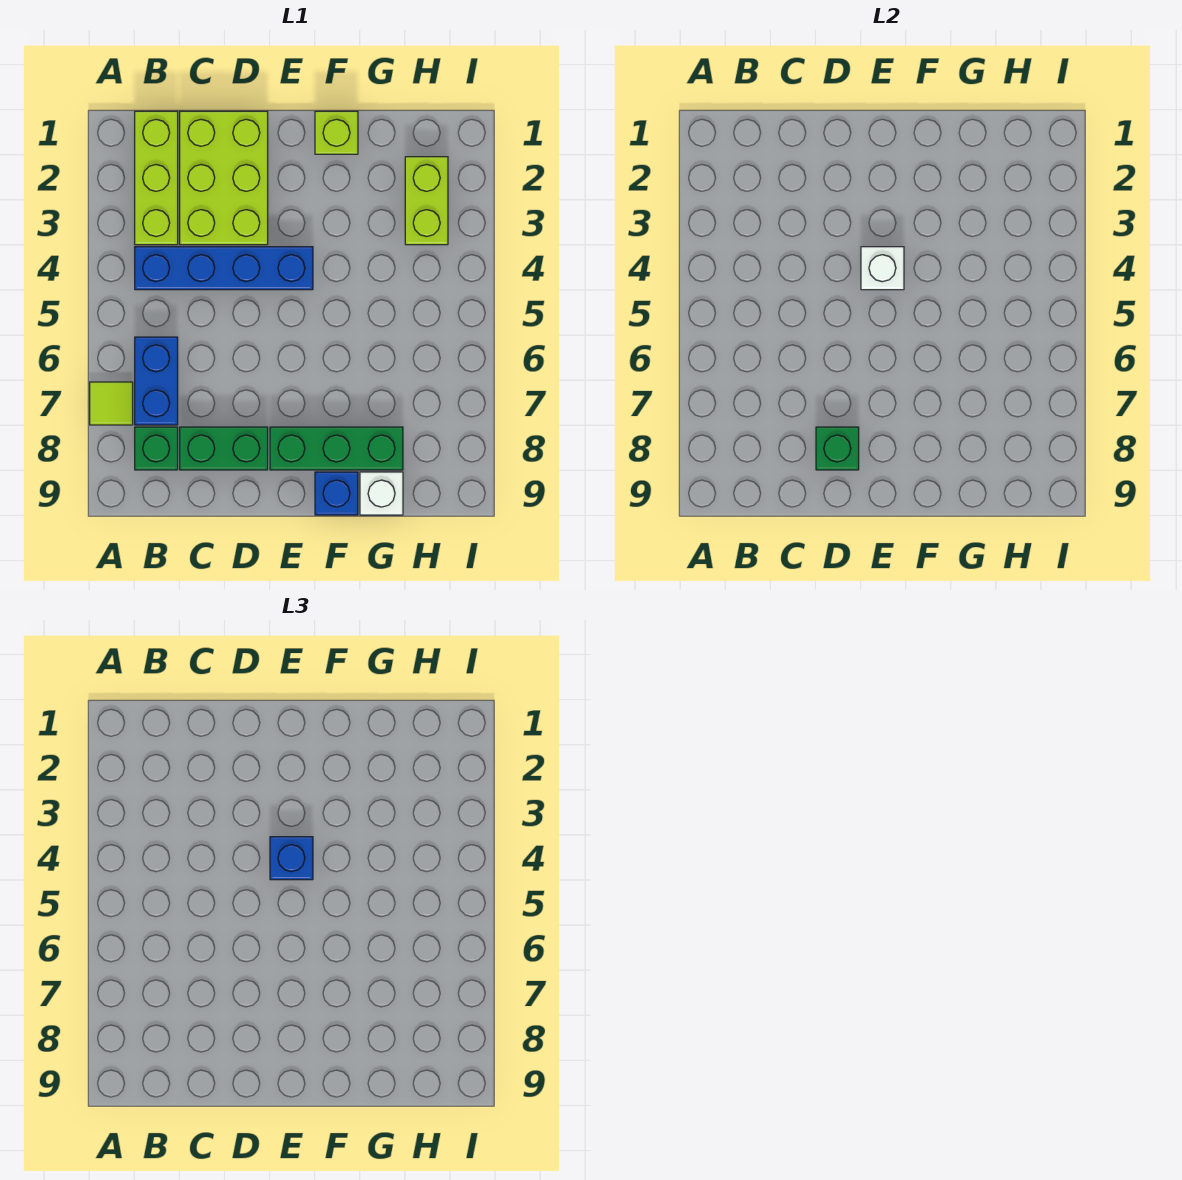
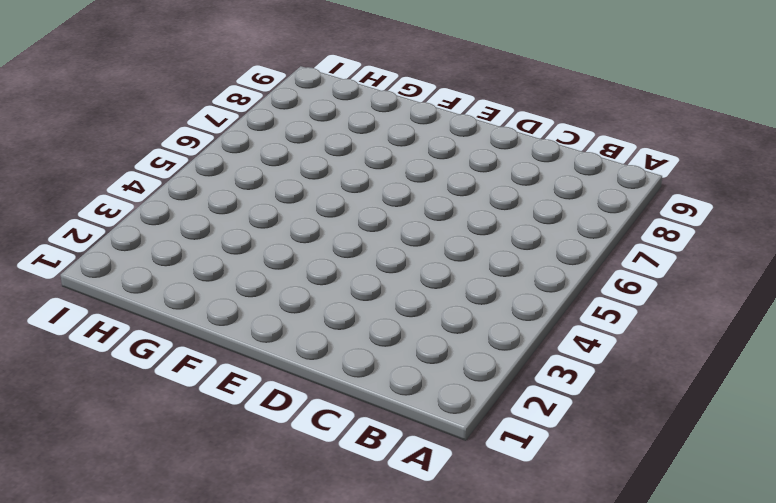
none -> lime 1x1 tile [90,382,133,425]
none -> lime 1x3 brick [135,111,178,245]
none -> blue 1x4 brick [135,247,313,290]

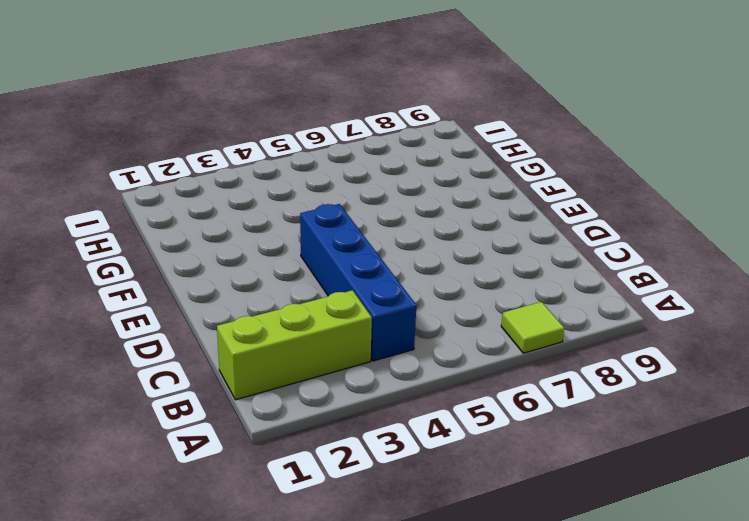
none -> blue 1x2 brick [135,337,178,425]
none -> green 1x1 brick [135,427,178,470]
none -> lime 2x3 brick [180,111,268,245]

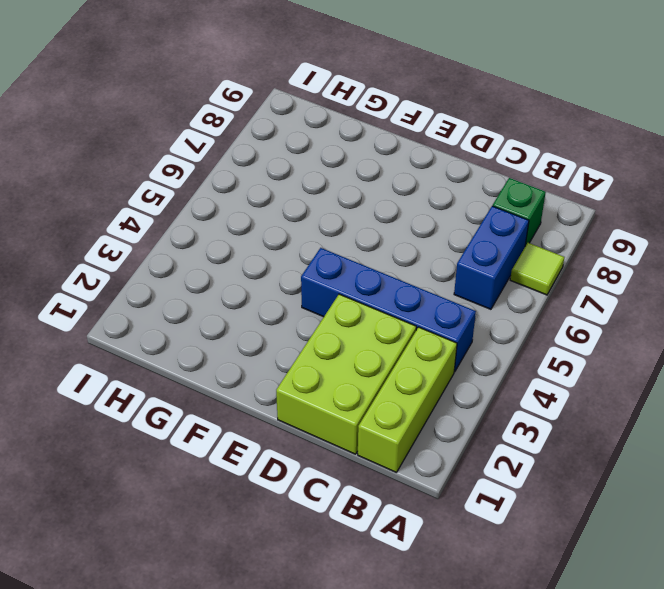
none -> green 1x2 brick [180,427,268,470]
none -> green 1x3 brick [270,427,403,470]
none -> lime 1x1 brick [315,111,358,154]

